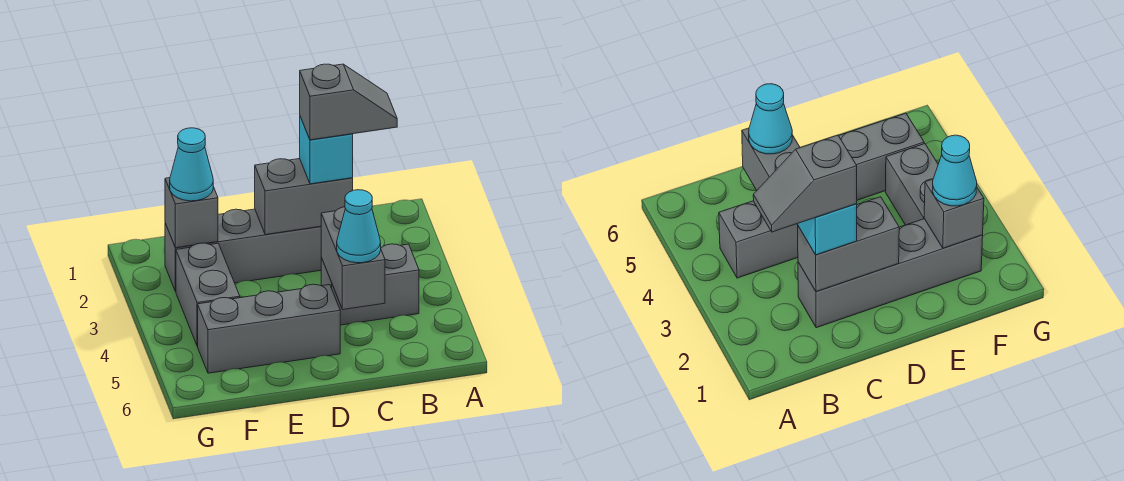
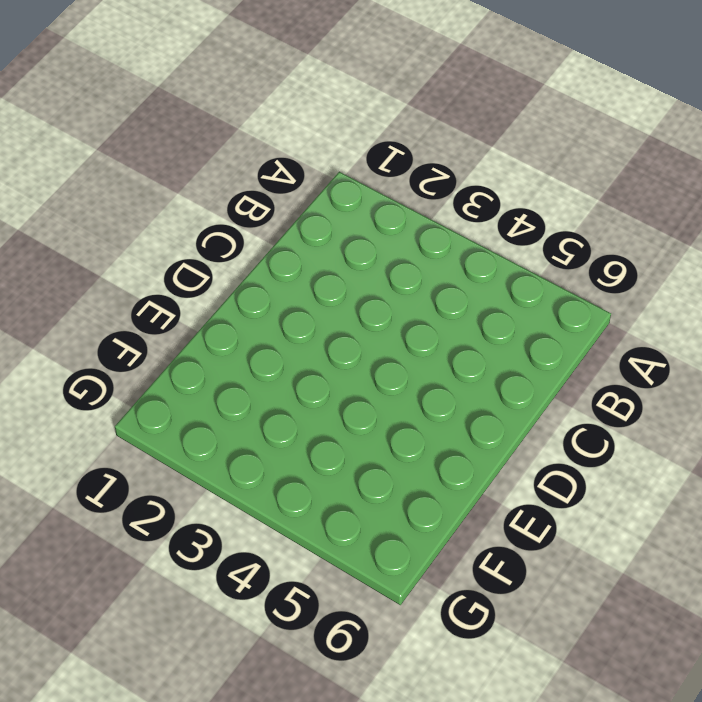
none -> grey 1x2 brick [321,244,419,325]
none -> grey 1x4 brick [165,209,321,292]

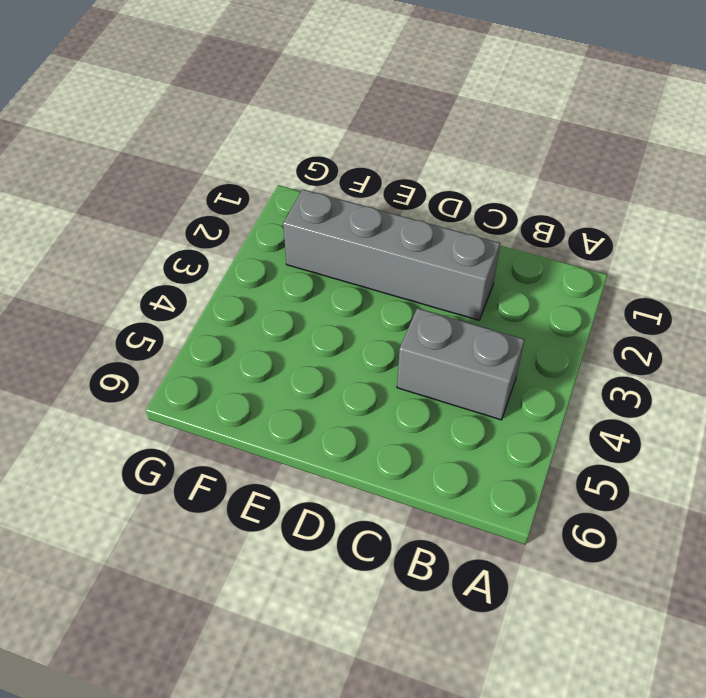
none -> grey 1x3 brick [198,284,340,373]
none -> grey 1x2 brick [176,243,240,346]

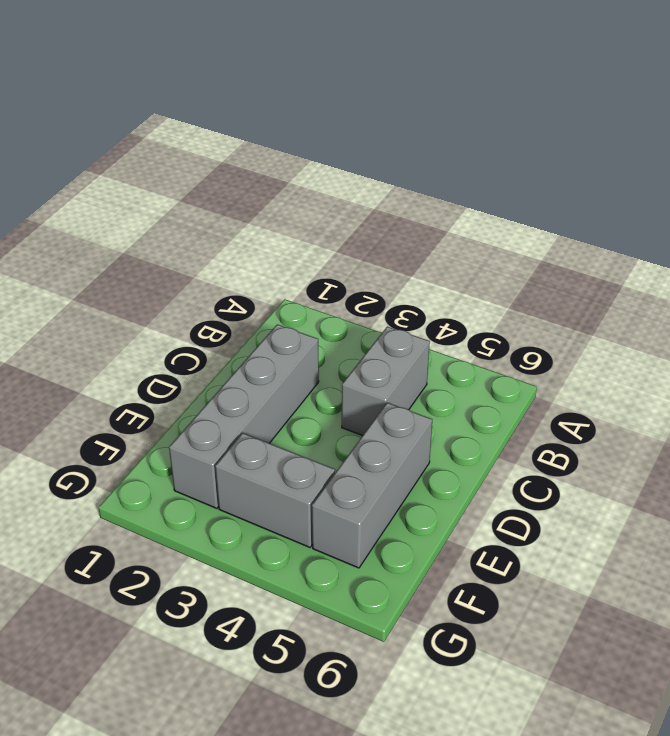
none -> grey 1x2 brick [255,159,353,235]
none -> grey 1x2 brick [321,207,385,309]

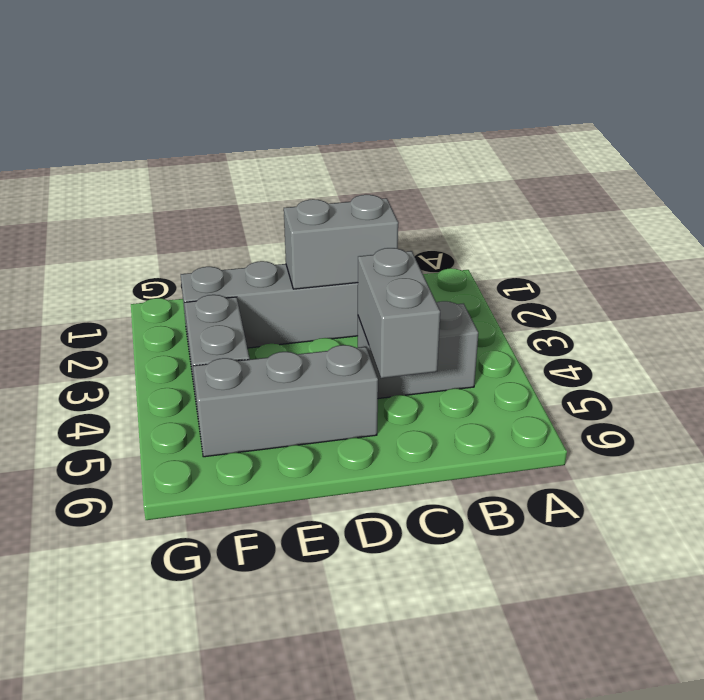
none -> grey 1x1 brick [165,178,218,248]
none -> cyan 1x1 brick [300,117,353,184]

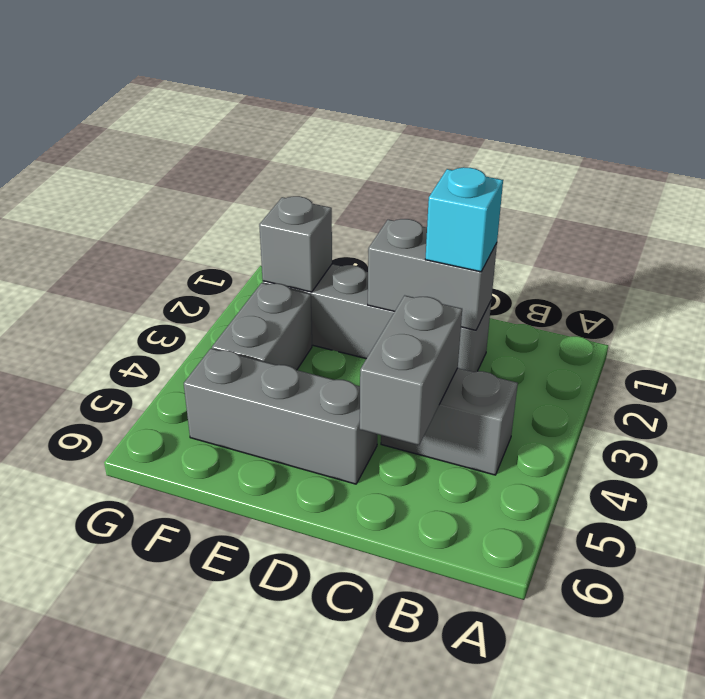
none -> cyan 1x1 cone [337,190,381,263]
none -> cyan 1x1 cone [170,128,213,201]

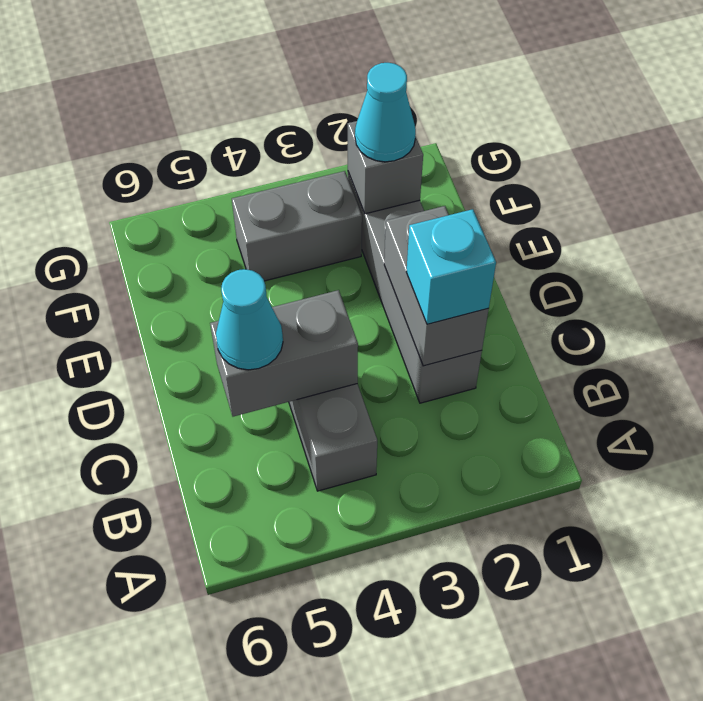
none -> grey 1x3 brick [198,284,340,373]
none -> grey 1x2 slope [300,64,397,140]

